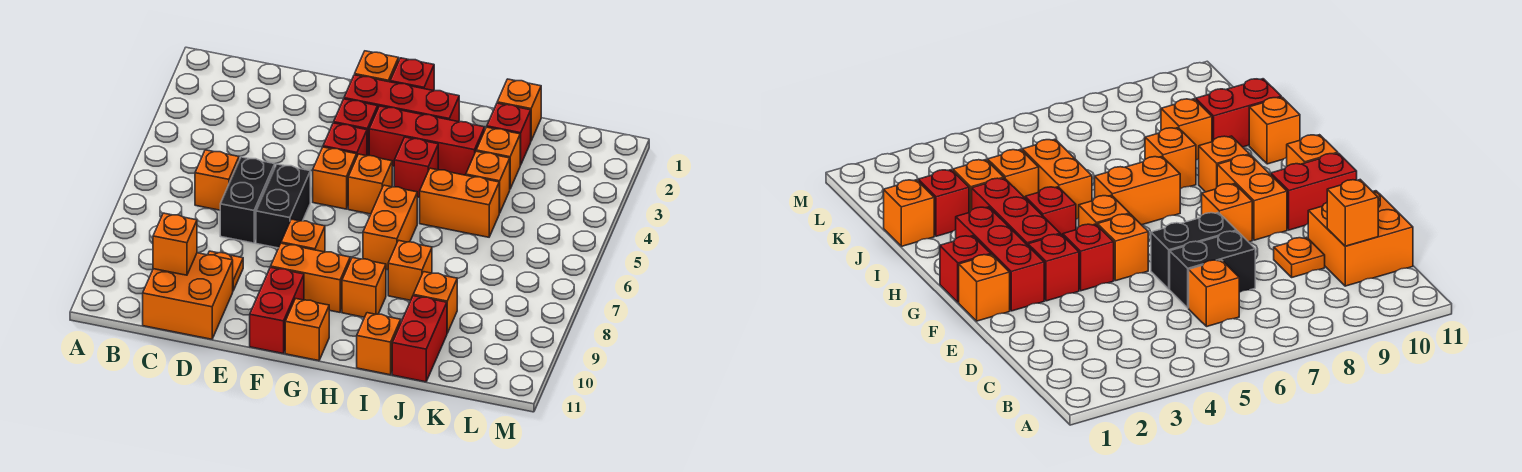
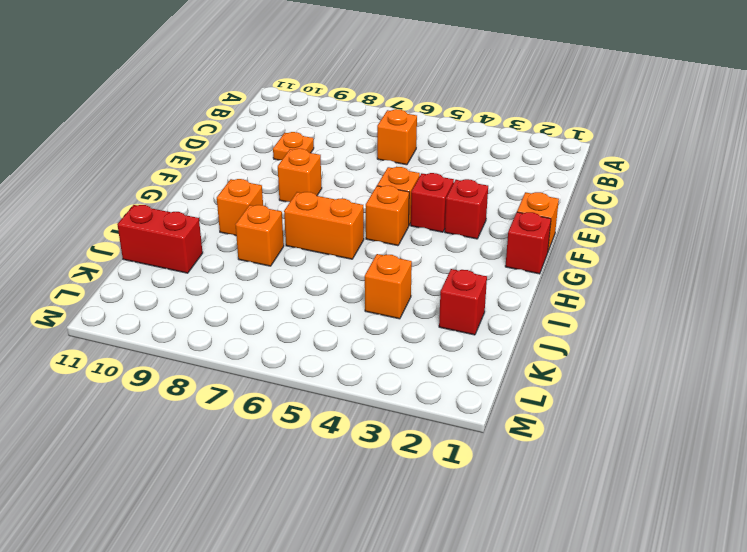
none -> orange 2x2 brick [143,253,233,339]
none -> black 1x2 brick [220,157,275,243]
none -> black 1x2 brick [256,164,310,248]
none -> red 1x3 brick [344,75,459,122]

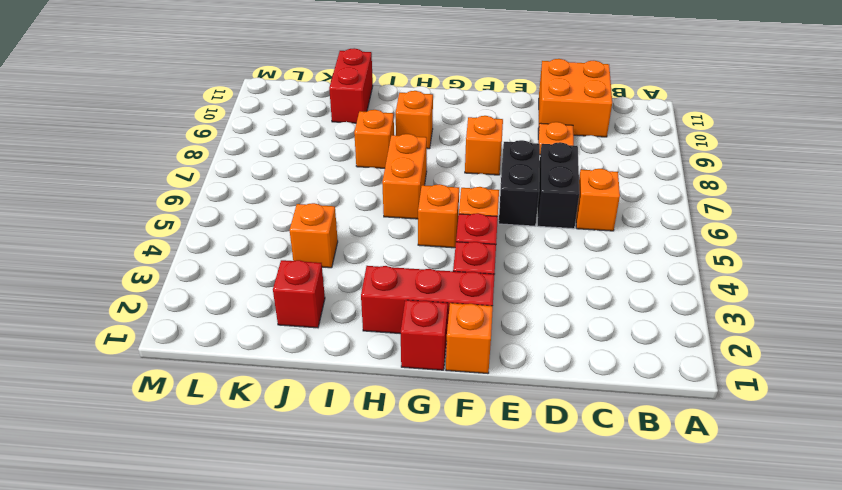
none -> orange 1x2 brick [271,243,350,312]
none -> red 1x2 brick [250,267,304,354]
none -> red 1x3 brick [369,106,485,175]
none -> orange 1x1 brick [285,299,329,361]

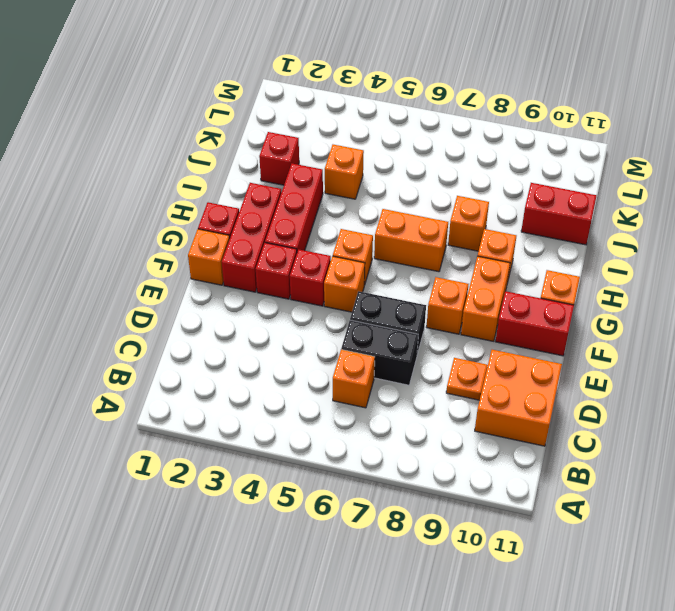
none -> red 1x1 brick [394,137,438,198]
none -> orange 1x2 brick [420,168,499,237]
none -> orange 1x1 brick [357,313,401,375]
none -> orange 1x1 brick [497,79,541,140]

